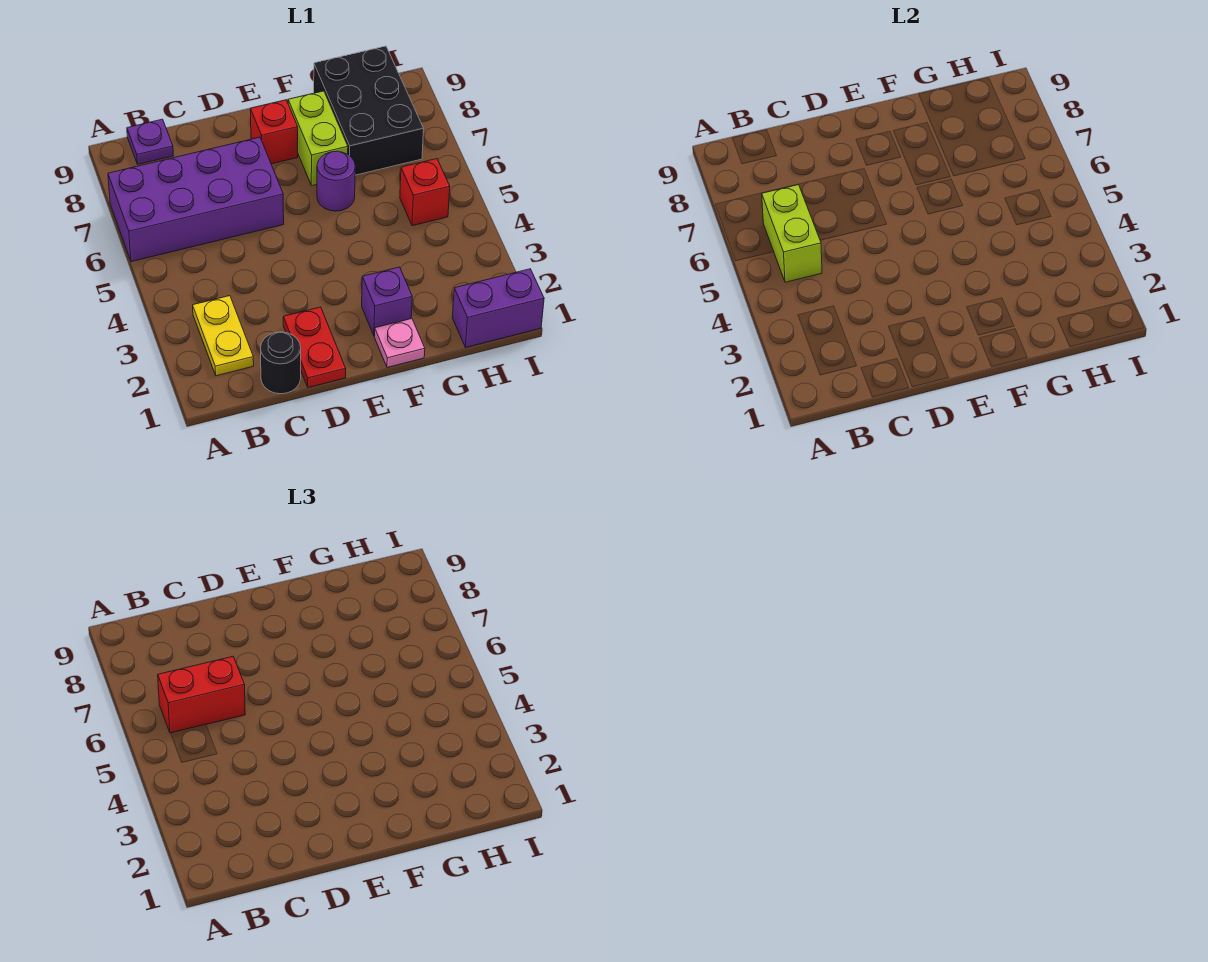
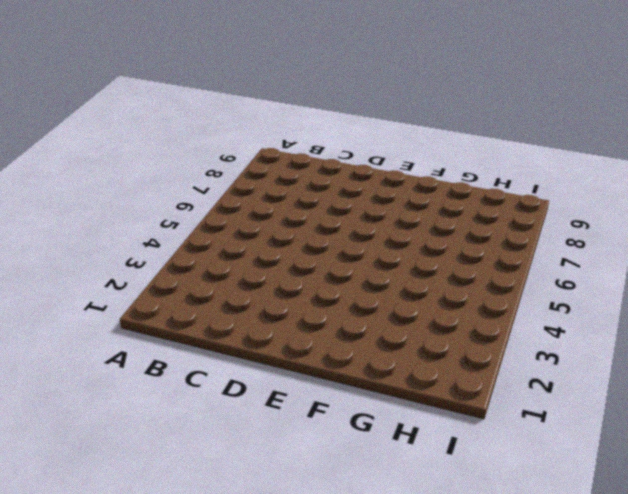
none -> purple 2x4 brick [108,137,284,262]
none -> yellow 1x2 plate [193,296,254,376]
none -> purple 1x1 plate [127,119,173,164]

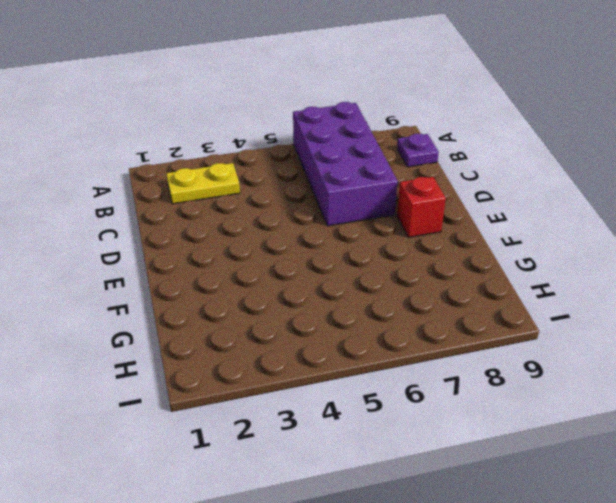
none -> black 1x1 round brick [260,332,301,394]
none -> red 1x2 plate [283,307,346,388]
none -> pink 1x1 plate [374,319,425,367]

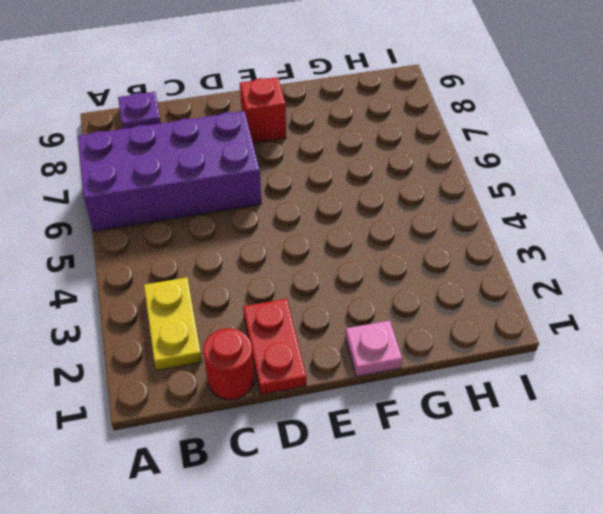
red 1x1 round brick [203,328,254,400] -> black 1x1 round brick [260,332,301,394]
none -> purple 1x1 brick [362,267,412,336]
none -> purple 1x1 round brick [317,151,355,211]
none -> lime 1x2 brick [288,91,348,186]

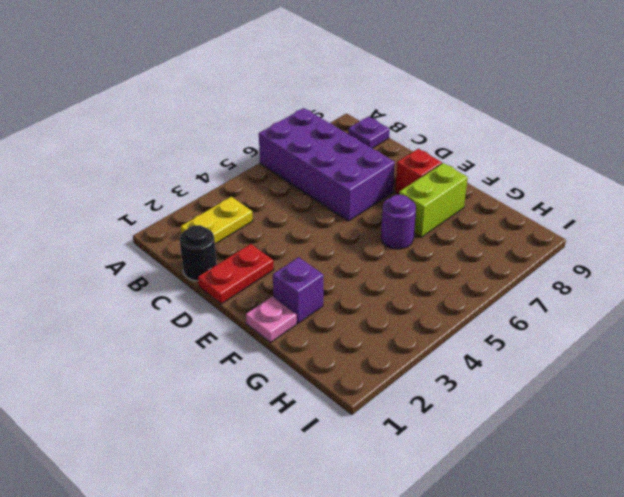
none -> black 2x3 brick [314,46,424,175]
none -> purple 1x2 brick [452,269,544,347]
none -> red 1x1 brick [400,159,450,226]

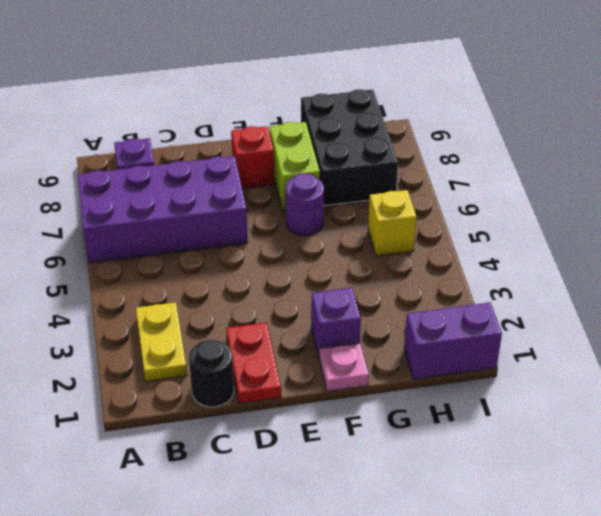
yellow 1x1 brick [368,190,417,256] -> red 1x1 brick [400,159,450,226]
none -> lime 1x2 brick [762,185,822,282]
none -> red 1x2 brick [158,657,245,733]

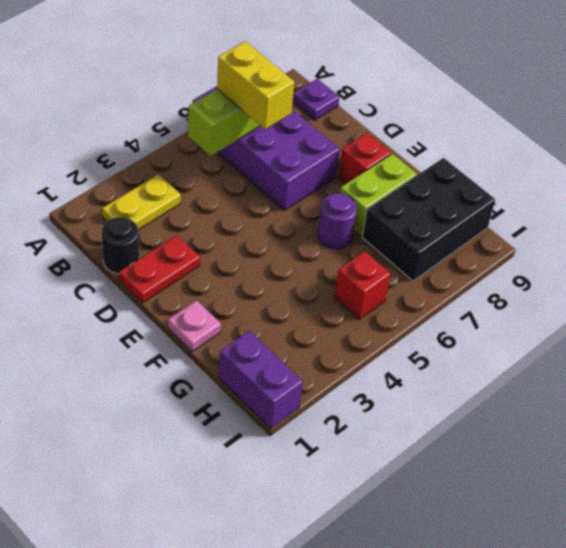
yellow 1x2 brick [217,41,294,129] -> red 1x2 brick [158,657,245,733]
none -> purple 1x1 brick [362,267,412,336]

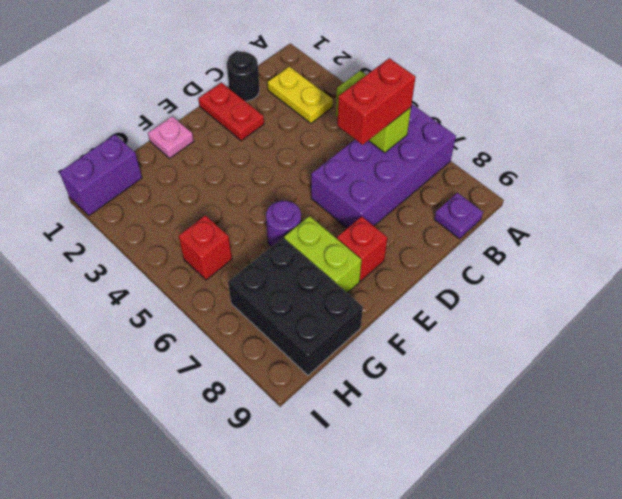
none -> purple 1x1 brick [362,267,412,336]

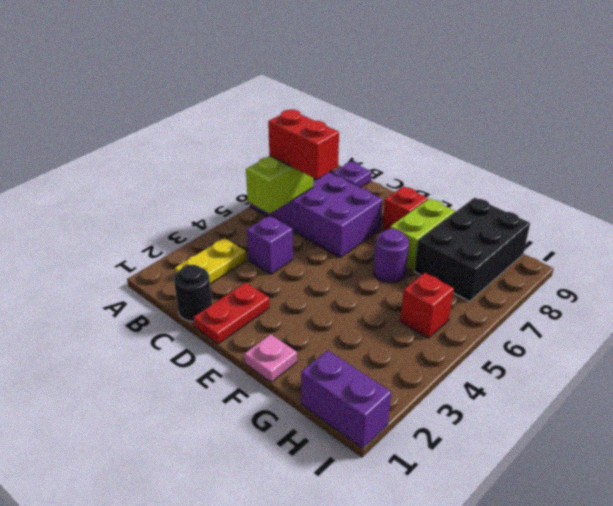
purple 1x1 brick [247,216,293,274] -> purple 1x1 brick moved to [362,267,412,336]

